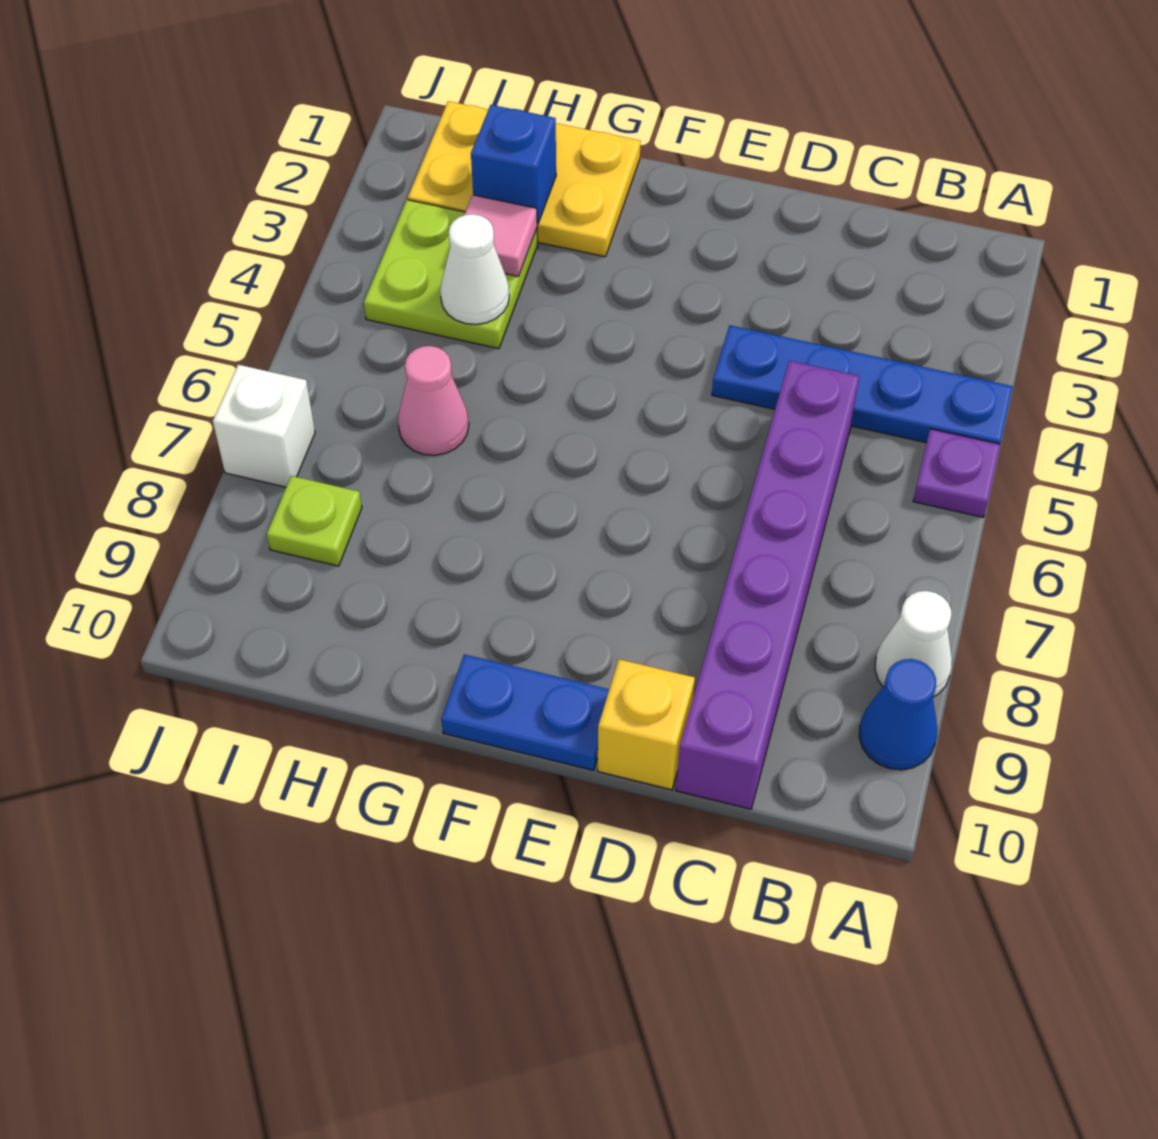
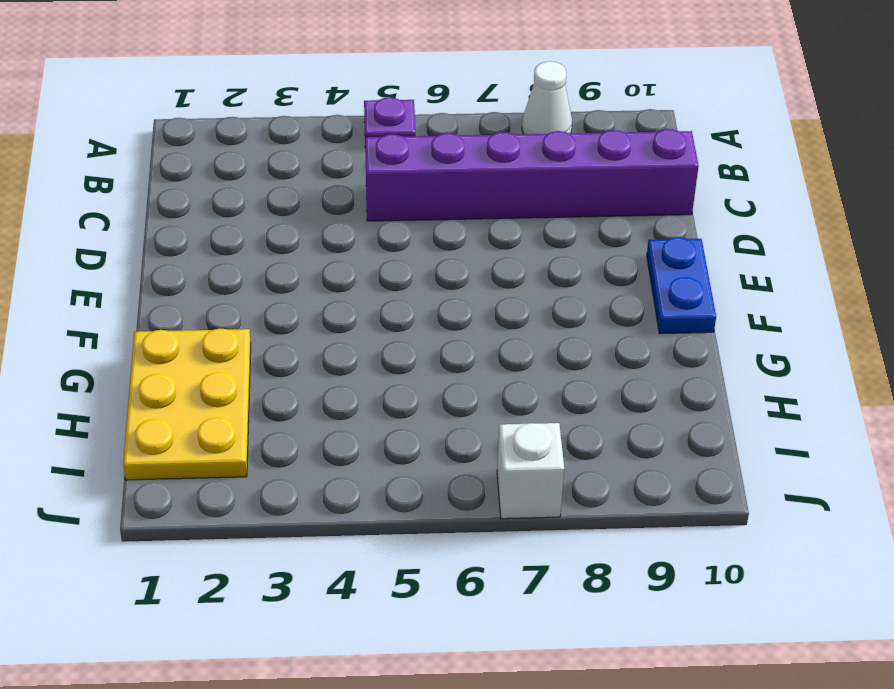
none -> blue 1x4 plate [712,325,1013,444]
none -> blue 1x1 cone [859,659,937,770]
none -> yellow 1x1 brick [598,659,695,790]

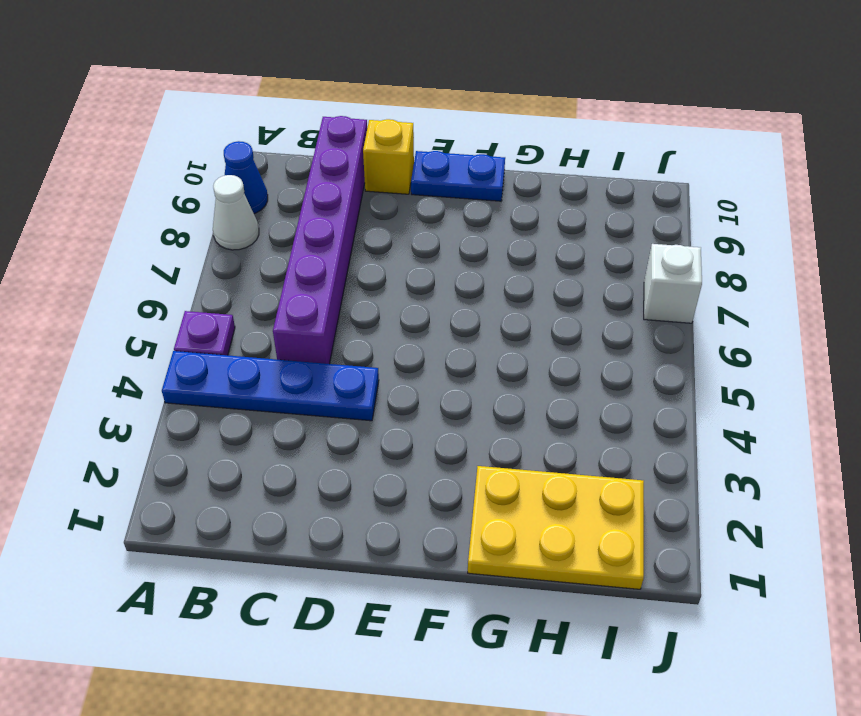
none -> lime 2x2 plate [364,200,538,349]
none -> pink 1x1 cone [398,346,469,455]
none -> lime 1x1 plate [267,476,362,566]

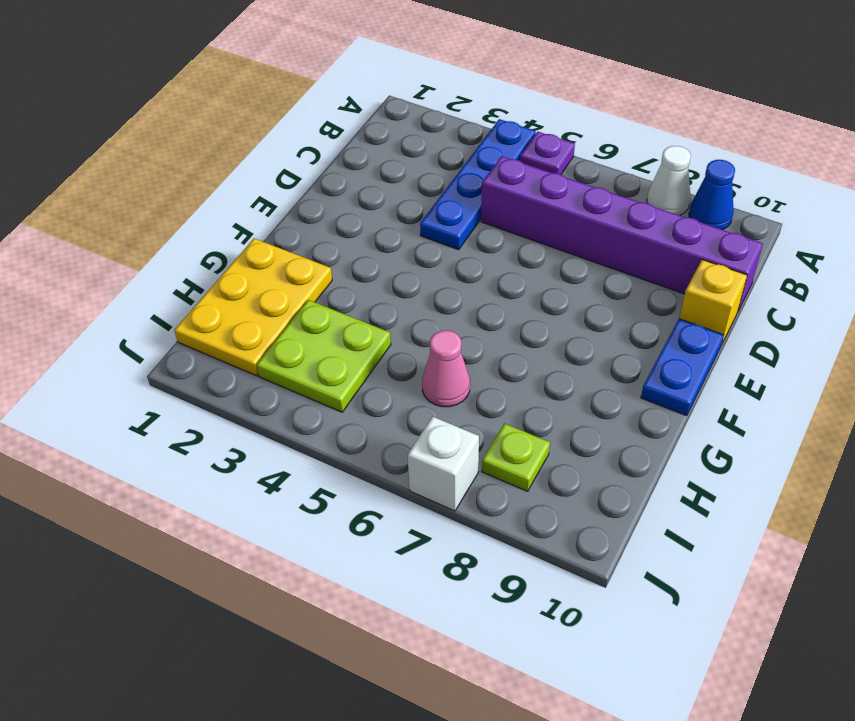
none -> blue 1x1 brick [471,105,556,224]
none -> pink 1x1 tile [464,195,537,277]
none -> white 1x1 cone [440,214,509,324]

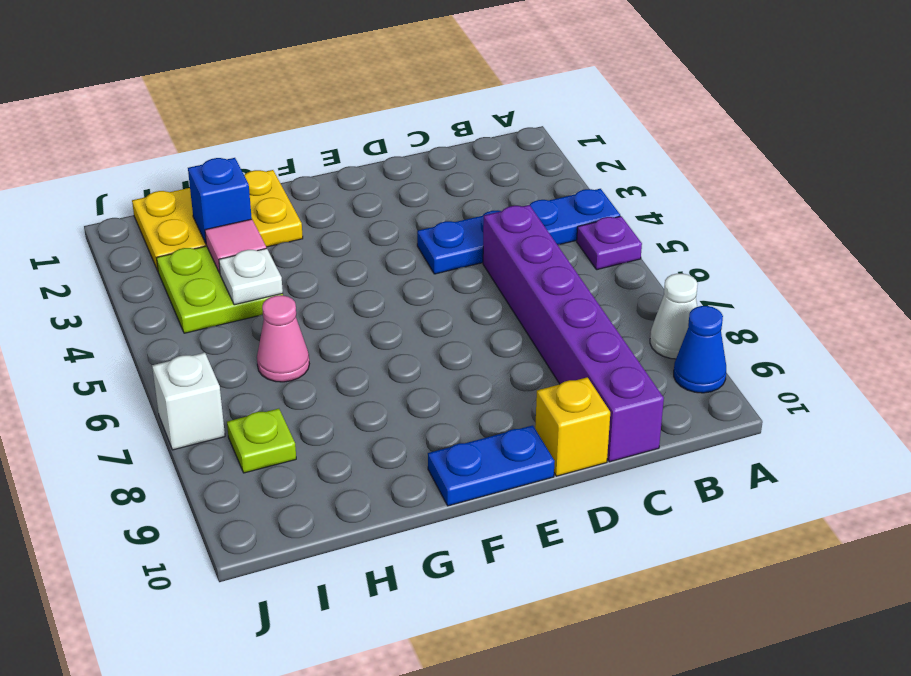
white 1x1 plate [219,248,283,305] -> white 1x1 cone [440,214,509,324]

